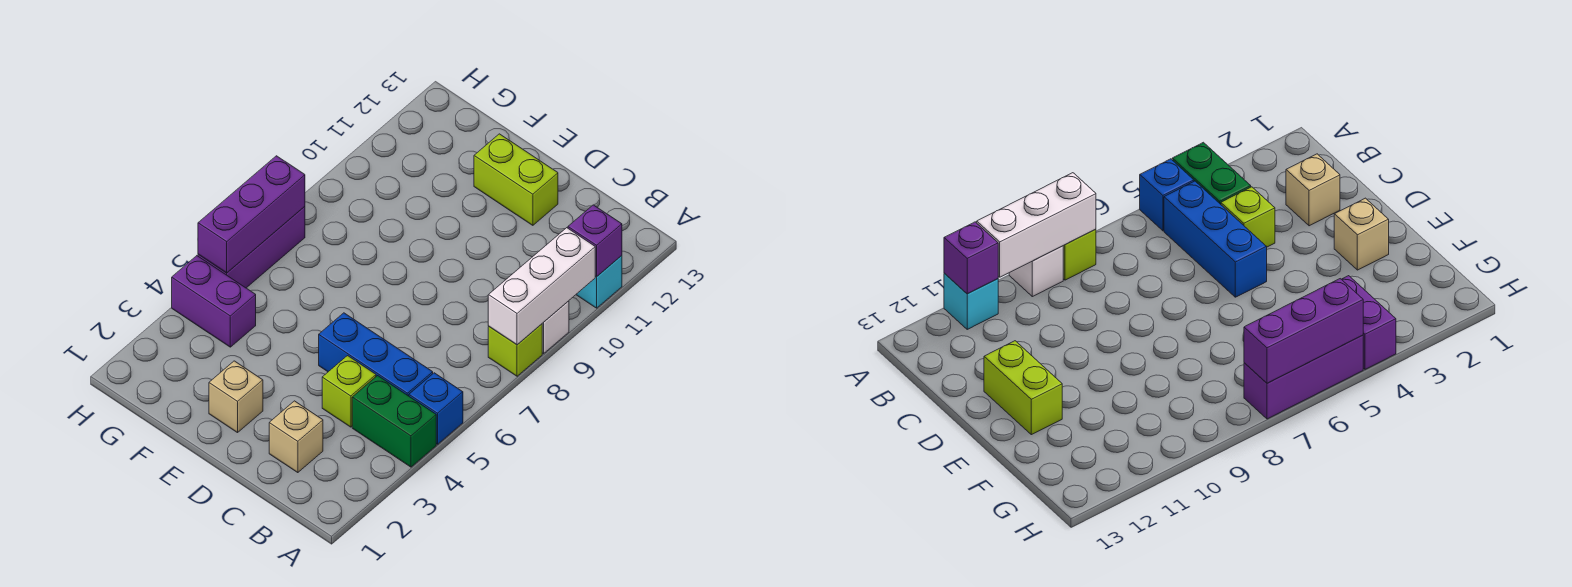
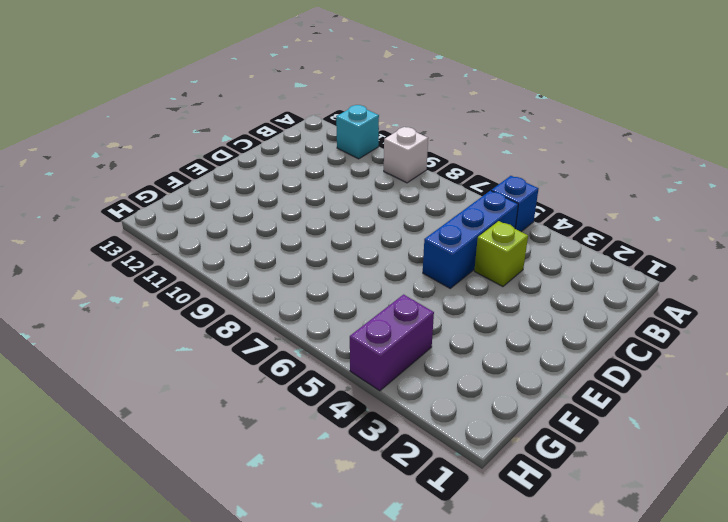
none -> green 1x2 brick [352,376,436,467]
none -> lime 1x1 brick [488,324,542,376]
none -> tan 1x1 brick [269,401,323,473]

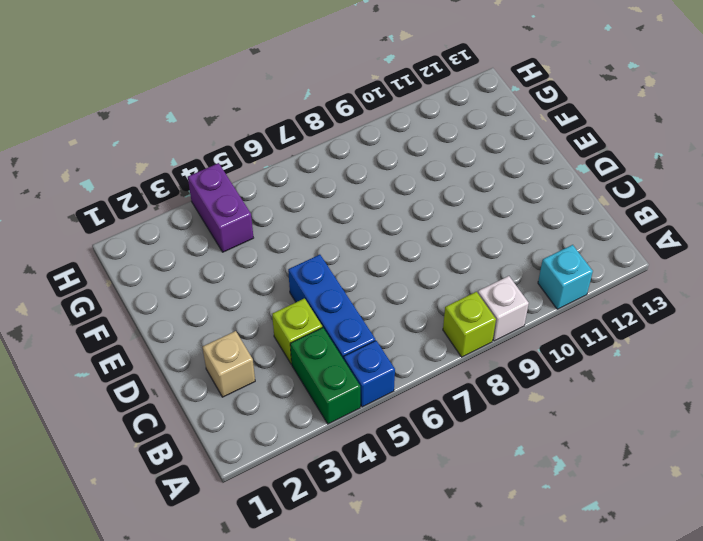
none -> lime 1x2 brick [474,134,558,225]
none -> tan 1x1 brick [209,361,263,433]
none -> purple 1x3 brick [198,207,305,288]

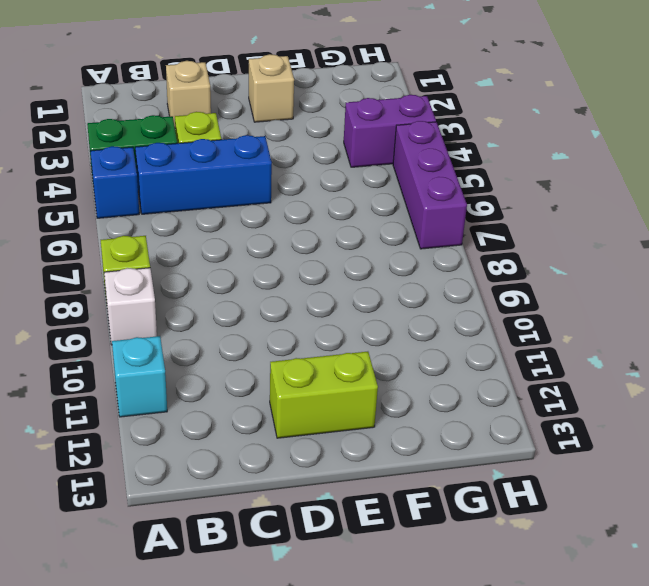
none -> white 1x3 brick [488,228,595,345]
none -> purple 1x1 brick [568,205,622,277]
none -> purple 1x3 brick [198,156,305,273]

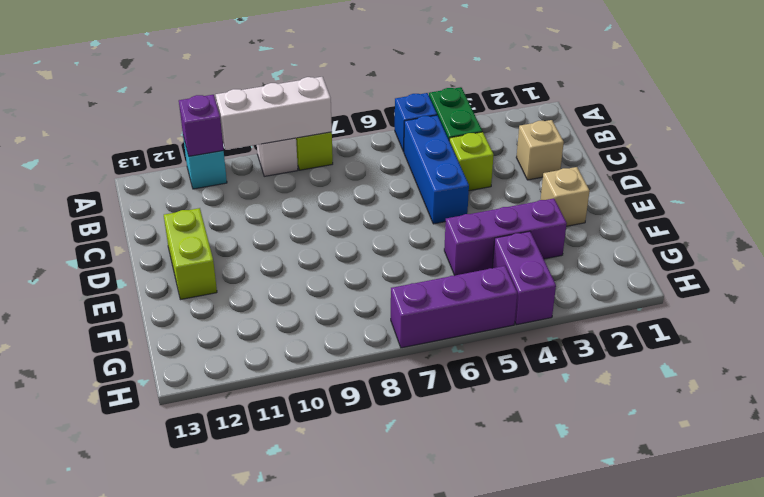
purple 1x3 brick [444,198,567,275] -> purple 1x3 brick moved to [198,156,305,273]

